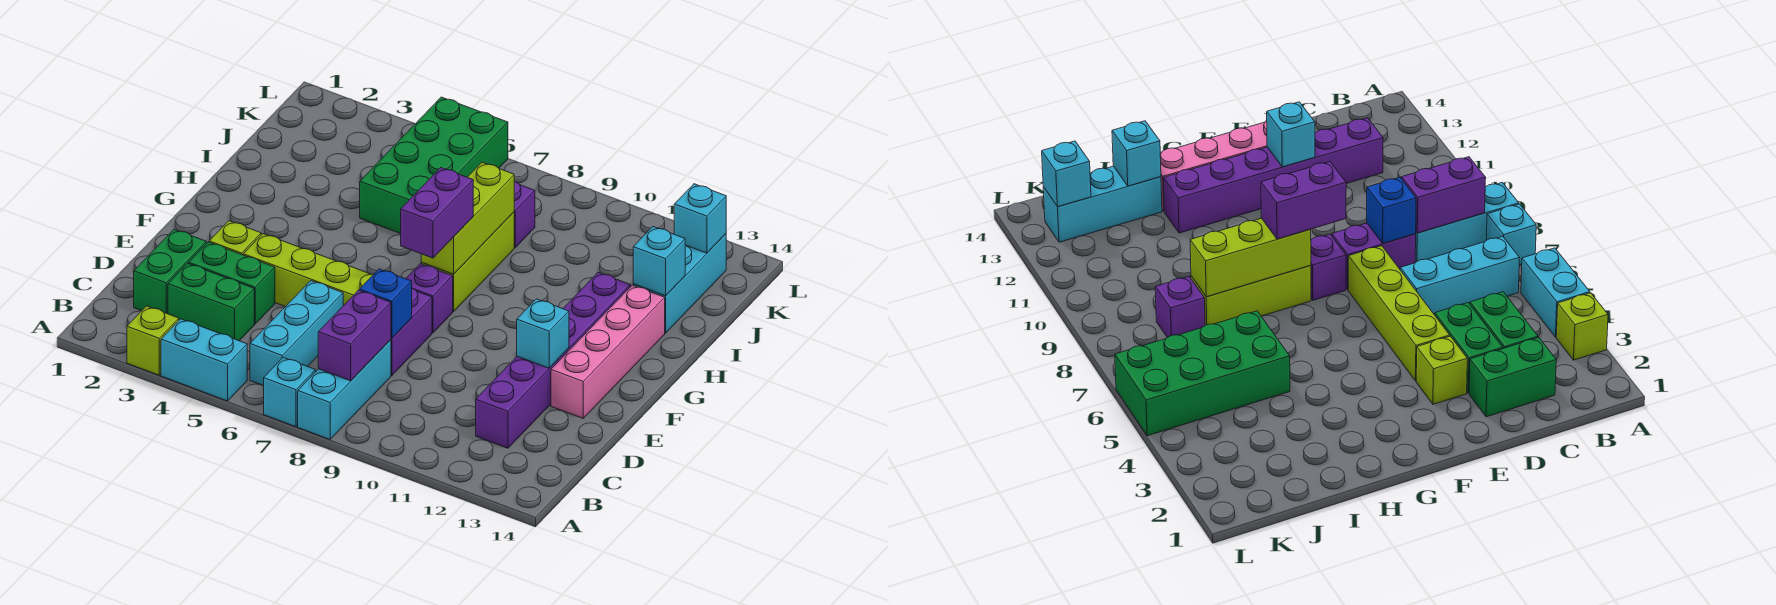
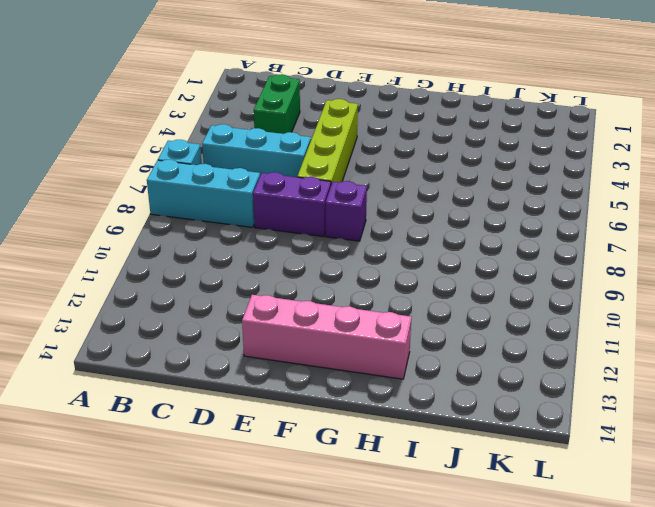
none -> lime 1x1 brick [127,306,179,375]
none -> cyan 1x2 brick [161,319,247,401]
none -> green 1x2 brick [134,229,207,314]

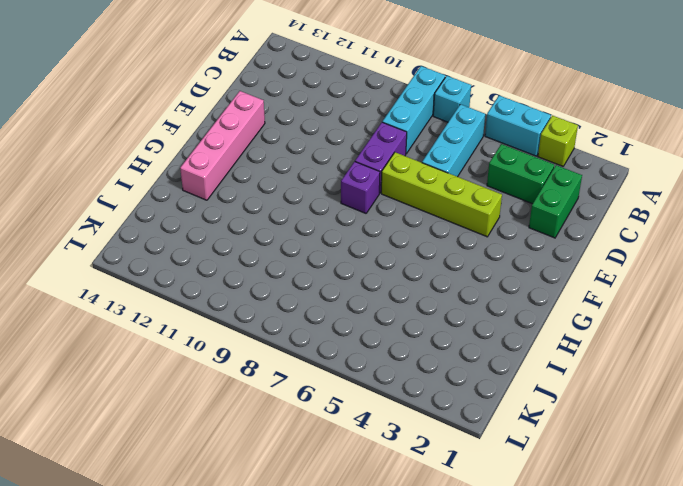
none -> purple 1x6 brick [476,272,631,448]
none -> green 1x2 brick [189,242,275,324]
none -> lime 1x1 brick [209,221,261,255]

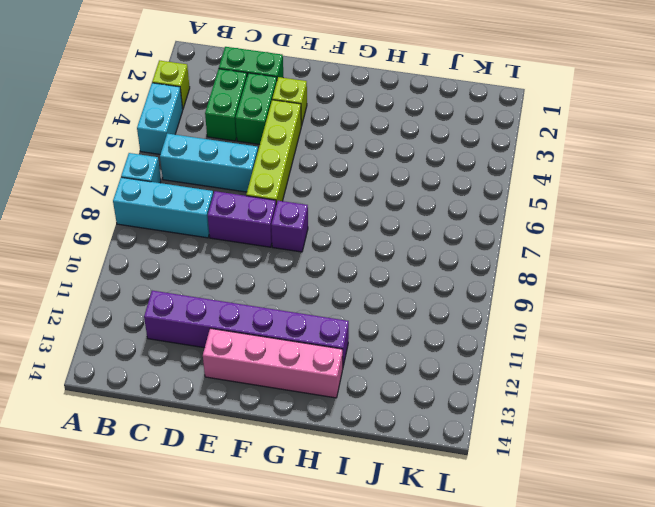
none -> lime 1x3 brick [421,212,514,312]
none -> green 2x4 brick [360,97,508,234]
none -> cyan 1x3 brick [633,234,726,333]

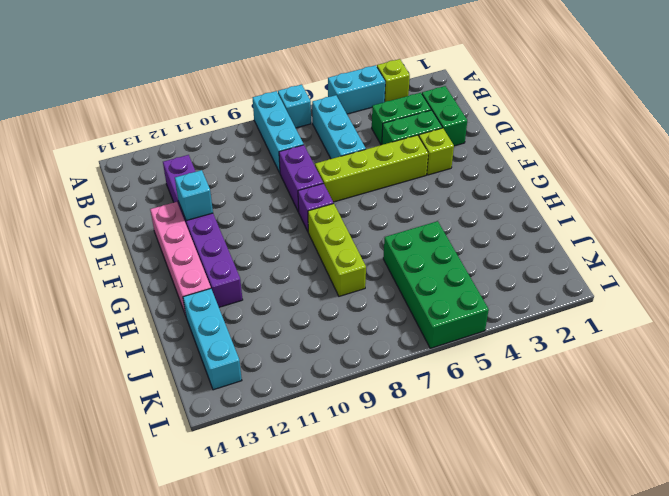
none -> purple 1x1 brick [514,181,535,247]
none -> purple 1x2 brick [318,290,391,381]
none -> blue 1x1 brick [359,269,412,338]

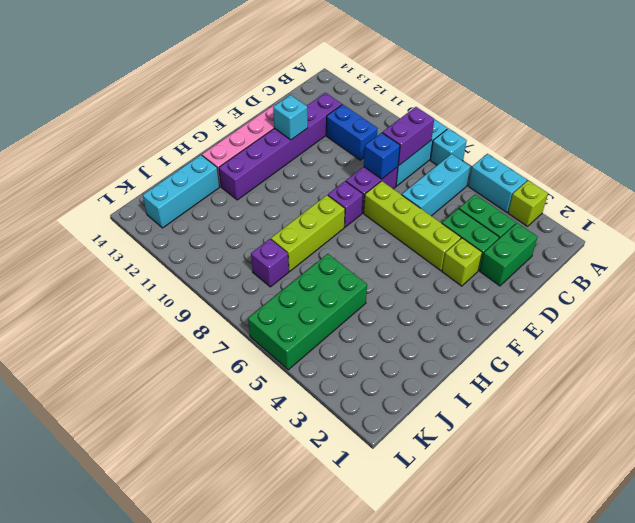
blue 1x2 brick [326,104,378,160] -> none
none -> lime 1x3 brick [421,162,514,274]
none -> cyan 1x1 brick [633,227,686,296]
none -> cyan 1x1 brick [674,184,726,253]

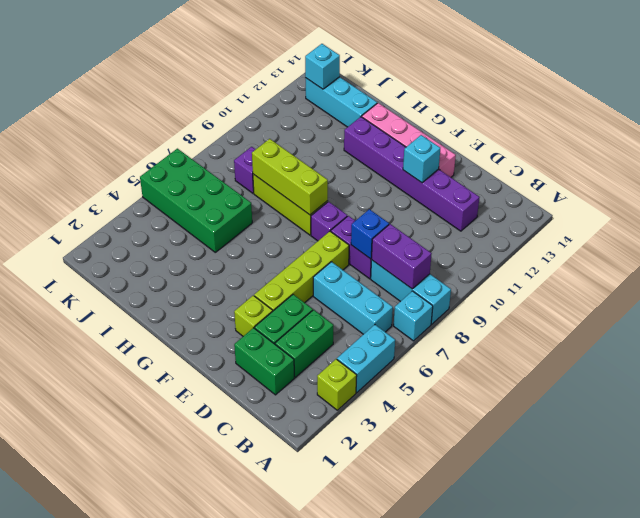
none -> cyan 1x1 brick [633,227,686,296]
none -> purple 1x2 brick [401,168,473,258]

